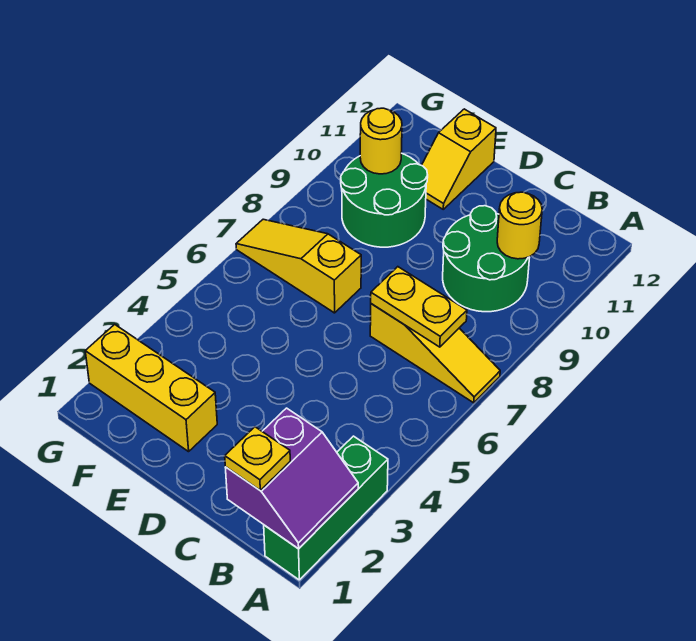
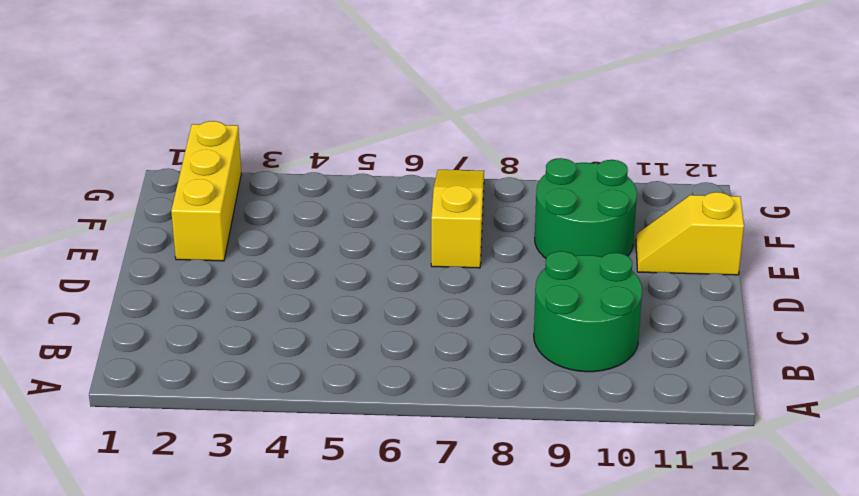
none -> green 1x3 brick [264,436,388,580]
none -> yellow 1x3 slope [370,304,500,403]
none -> purple 2x2 slope [225,408,358,549]

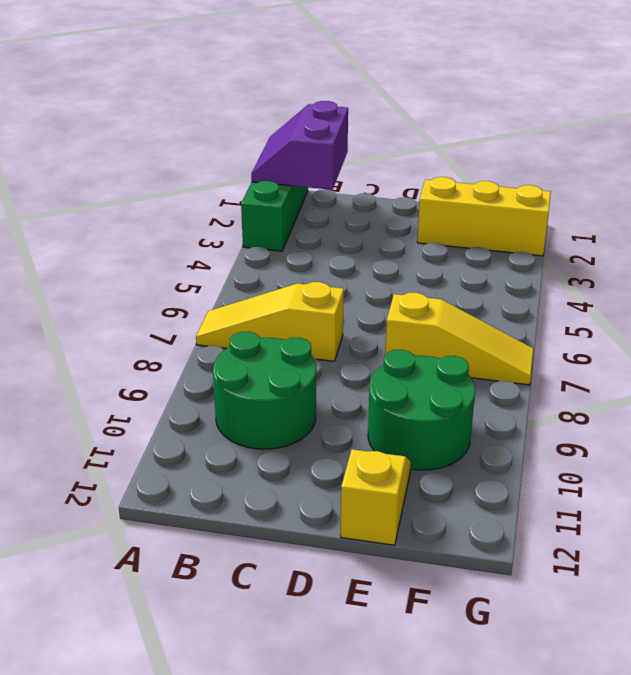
none -> yellow 1x2 plate [371,267,467,347]
none -> yellow 1x1 round brick [497,192,542,259]
none -> yellow 1x1 round brick [360,108,402,174]

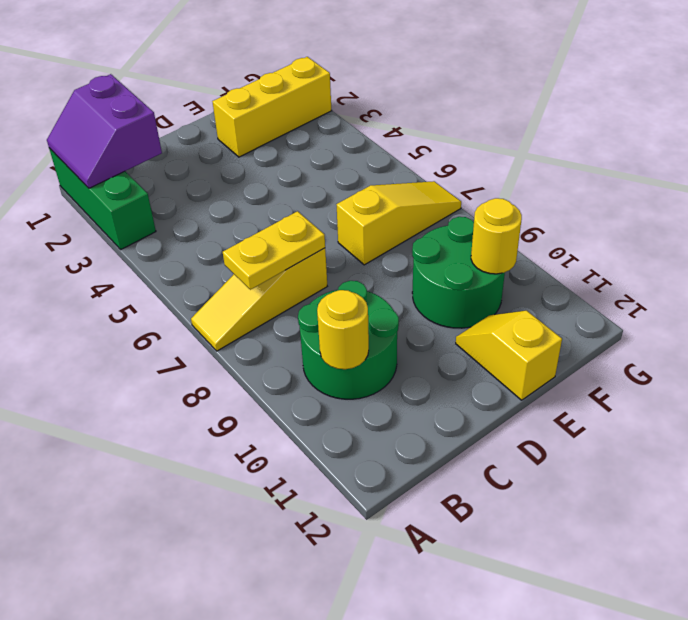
none -> yellow 1x1 plate [225,427,290,490]

